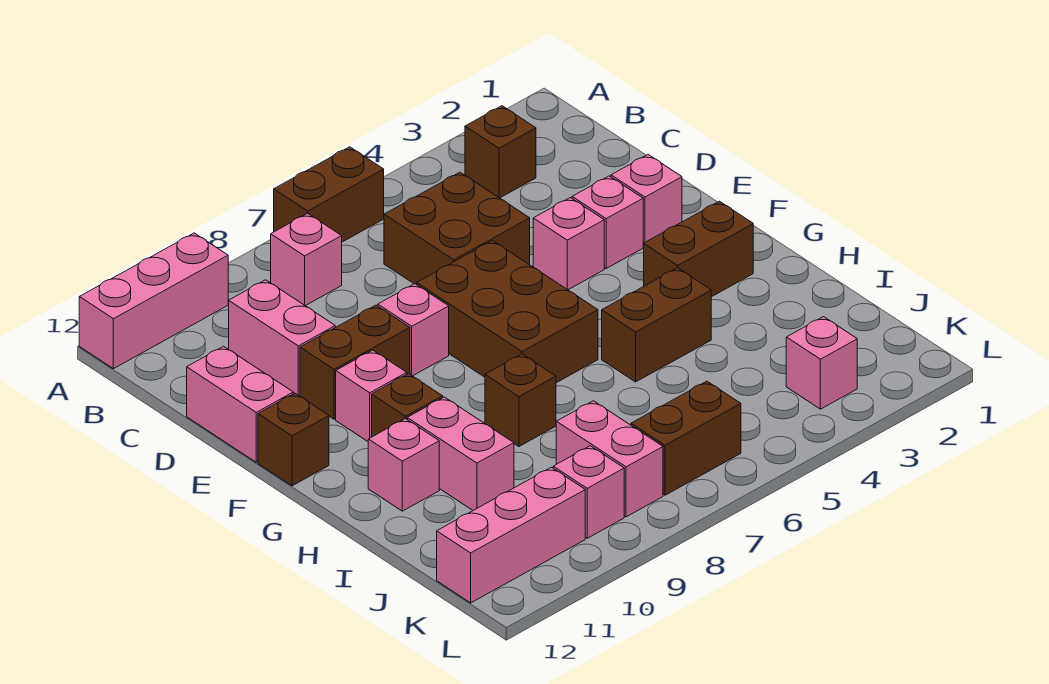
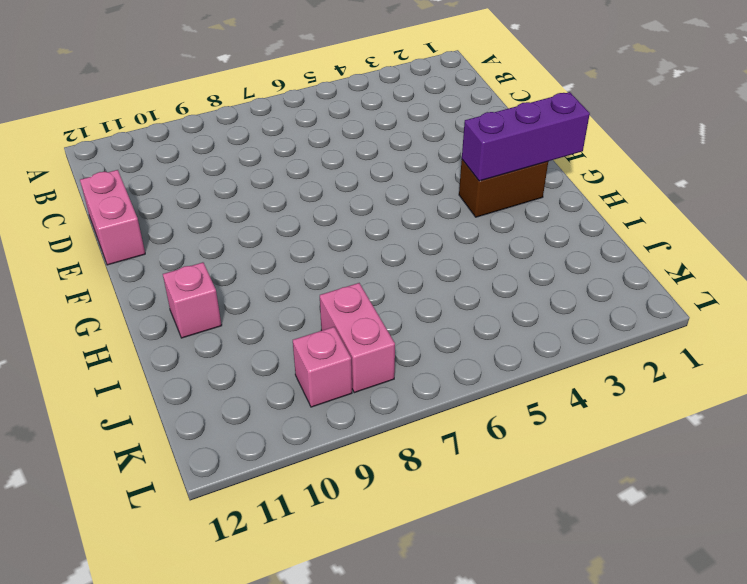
purple 1x3 brick [462,92,590,181] -> none
none -> brown 1x2 brick [274,147,384,242]
none -> pink 1x3 brick [79,233,228,369]
none -> brown 1x1 brick [465,106,536,198]

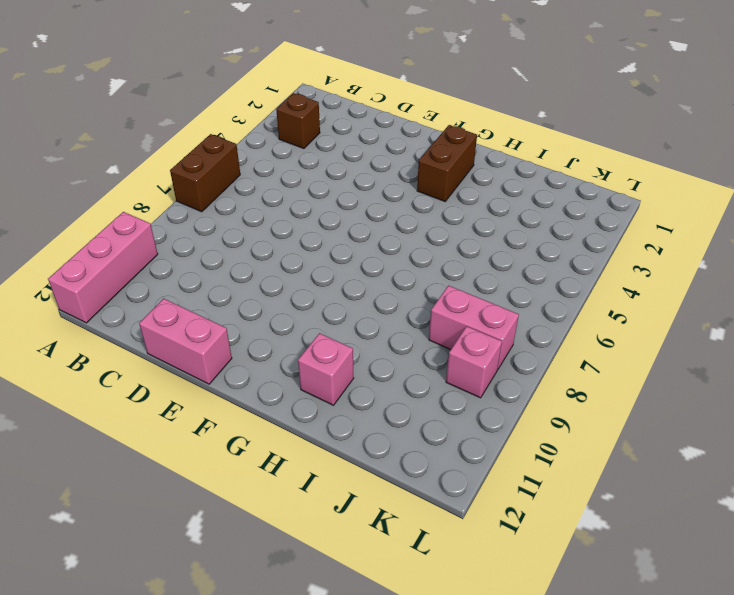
none -> pink 1x1 brick [271,213,342,306]
none -> brown 2x2 brick [384,172,530,285]
none -> pink 1x2 brick [229,280,335,395]

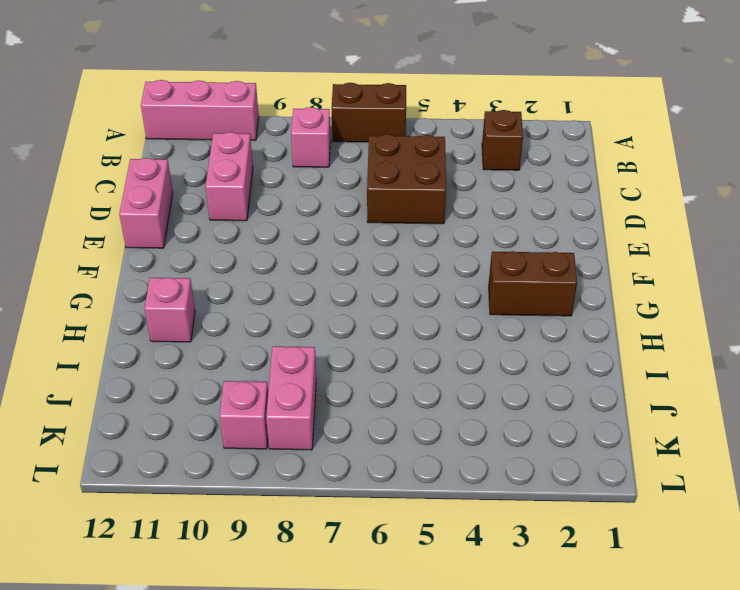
none -> pink 1x1 brick [611,155,682,246]
none -> pink 1x1 brick [572,176,643,268]
none -> pink 1x1 brick [533,198,604,290]

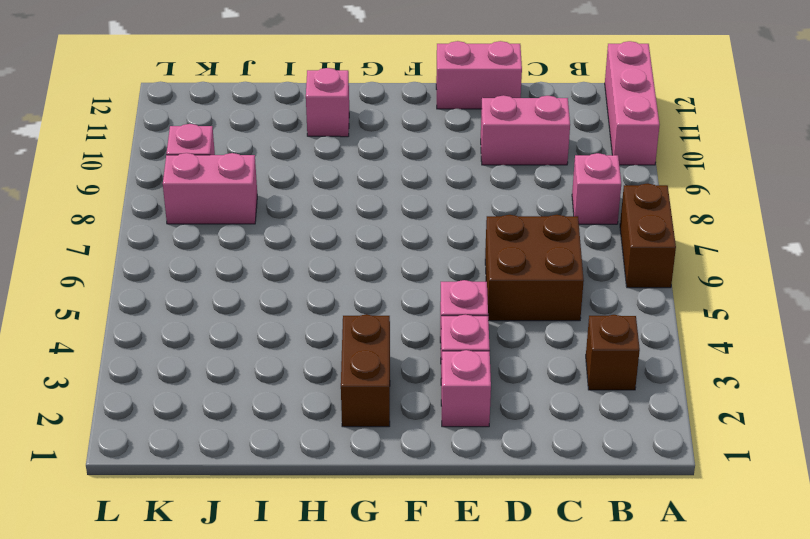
none -> brown 2x3 brick [417,241,598,383]
none -> pink 1x1 brick [378,284,449,376]
none -> brown 1x2 brick [300,305,410,419]

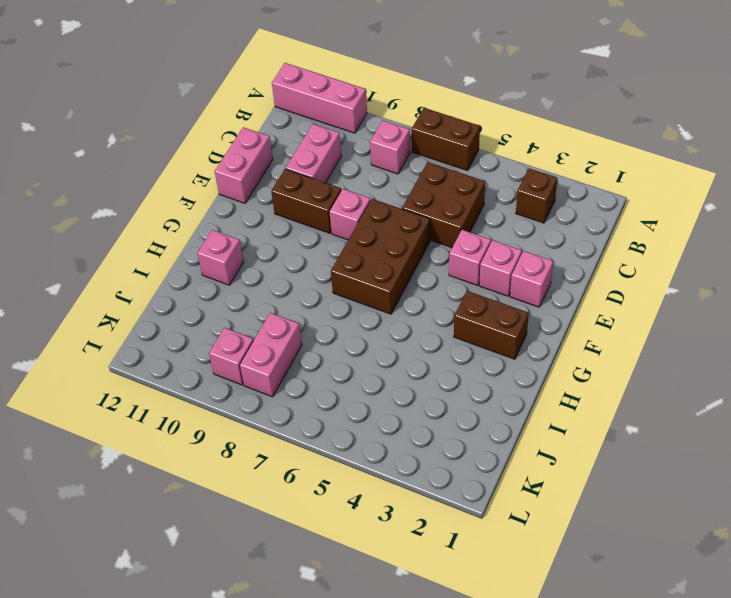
none -> pink 1x1 brick [336,350,407,441]
none -> brown 1x1 brick [258,393,329,486]
none -> brown 1x1 brick [372,374,443,437]

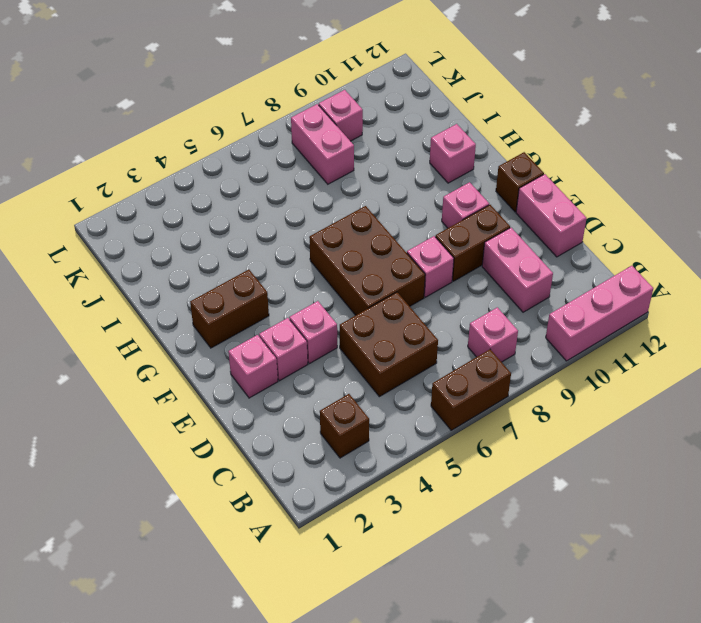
none -> brown 1x1 brick [372,374,443,437]
none -> brown 1x2 brick [602,268,711,382]
none -> brown 1x1 brick [485,354,556,446]

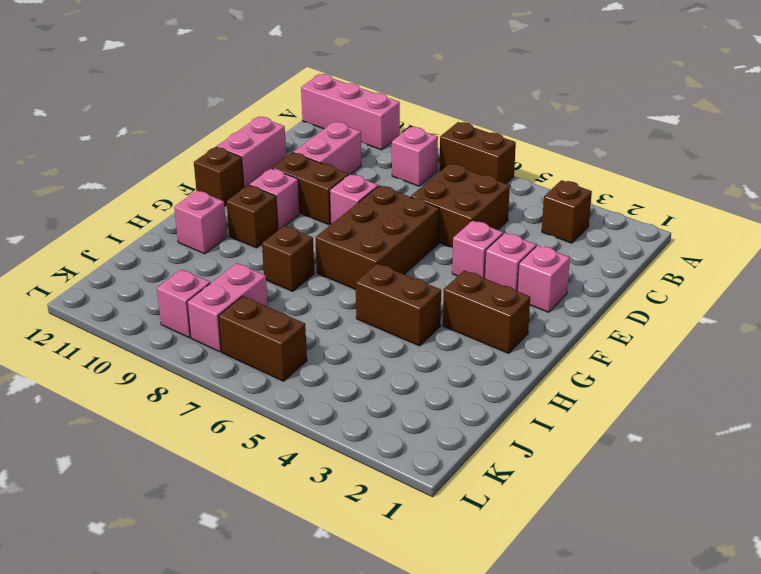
none -> pink 1x2 brick [407,397,514,510]
none -> pink 1x1 brick [786,317,857,409]
none -> pink 1x3 brick [437,467,585,603]

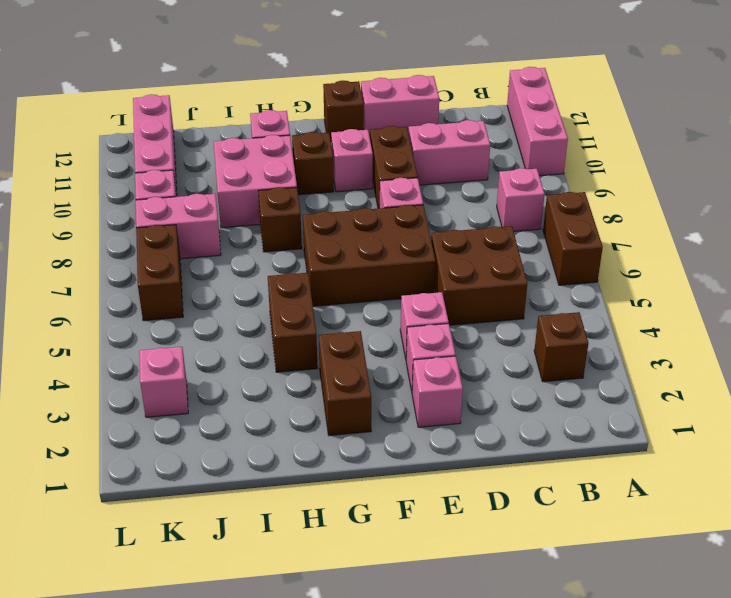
pink 2x2 brick [214,135,297,228] -> pink 1x2 brick [407,397,514,510]

